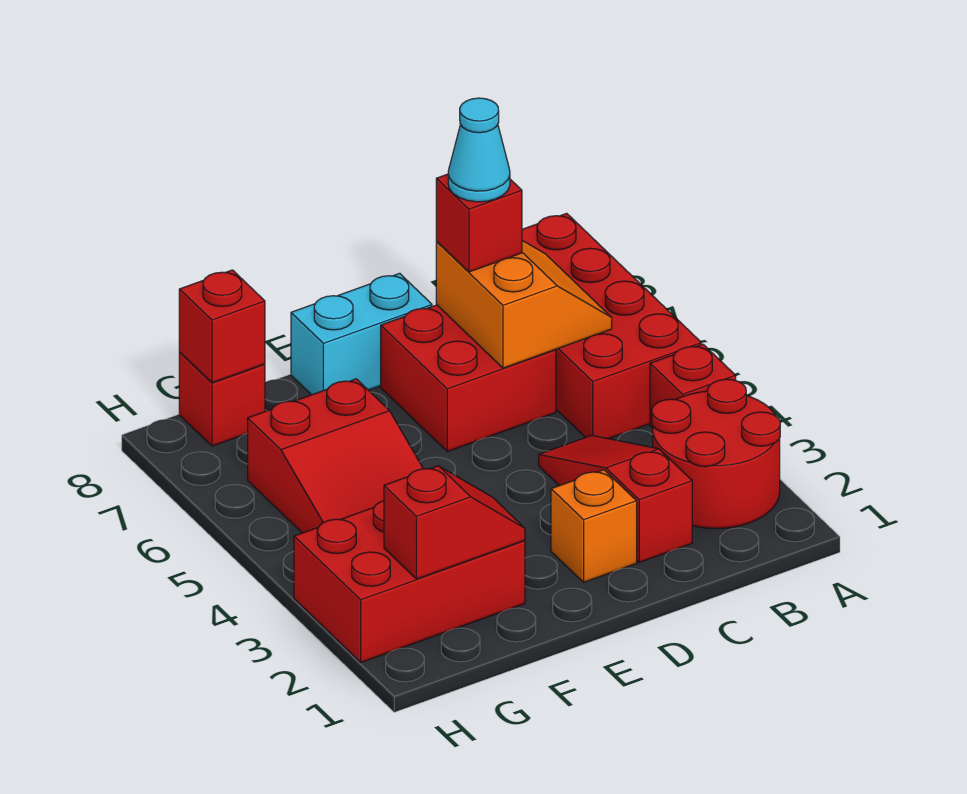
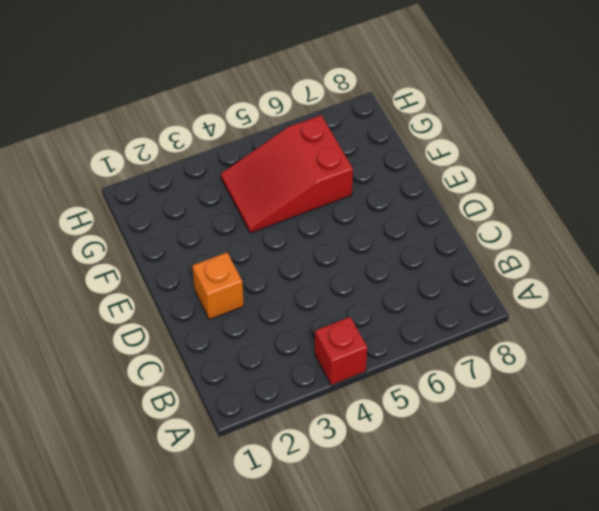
none -> red 2x2 round brick [652,379,780,528]
none -> red 2x4 brick [522,213,701,439]
none -> red 1x3 slope [539,435,692,562]

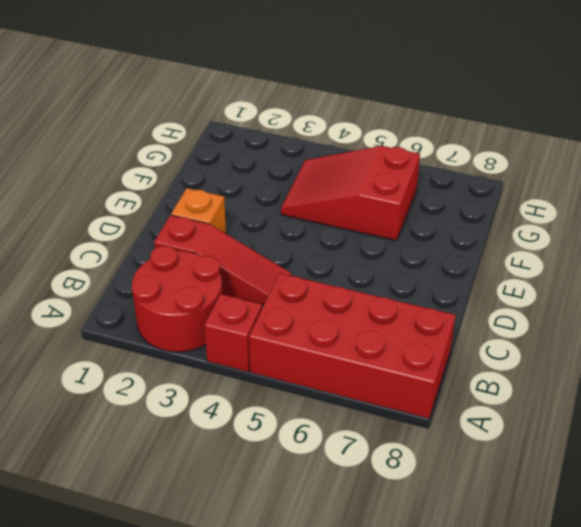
none -> red 2x2 brick [381,305,556,452]
none -> cyan 1x2 brick [291,273,432,395]
none -> red 2x3 brick [294,501,525,662]

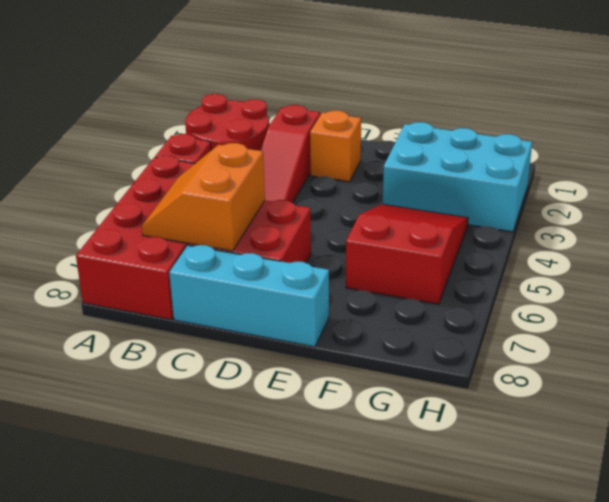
cyan 1x3 brick [169,245,329,347] -> cyan 1x2 brick [291,273,432,395]
cyan 2x3 brick [383,122,532,232] -> red 2x3 brick [294,501,525,662]
none -> red 1x1 brick [179,353,265,446]
none -> red 1x2 slope [384,466,525,579]
none -> red 1x1 brick [179,270,265,383]

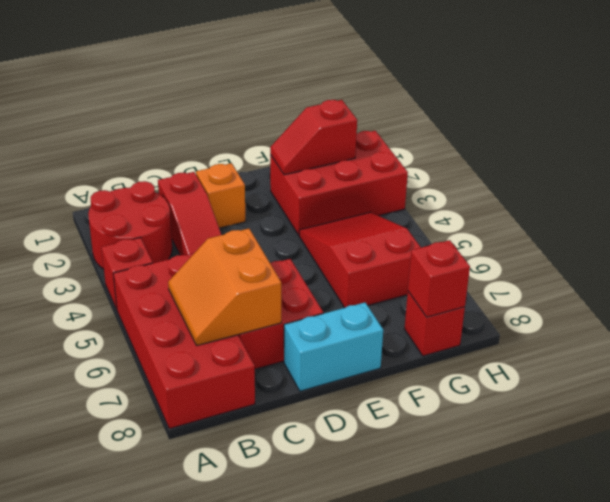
none -> red 1x1 brick [436,174,522,272]
none -> cyan 1x1 cone [448,98,510,202]

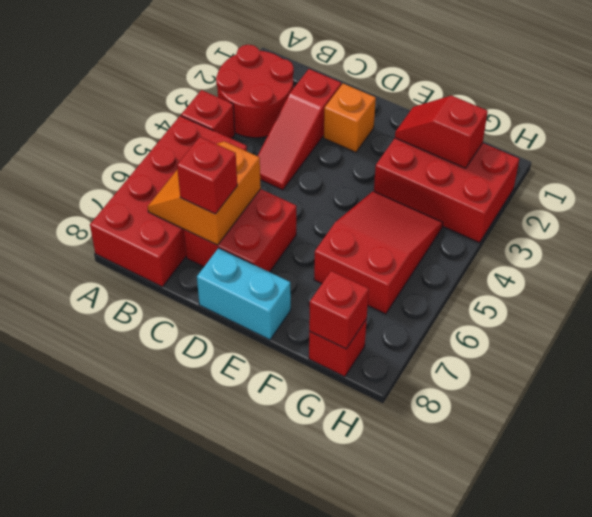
none -> cyan 1x1 cone [448,98,510,202]

